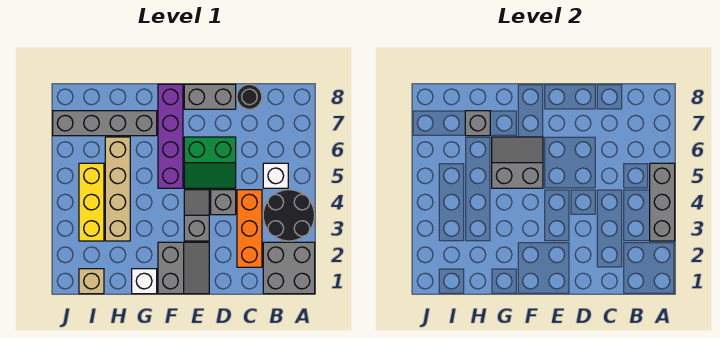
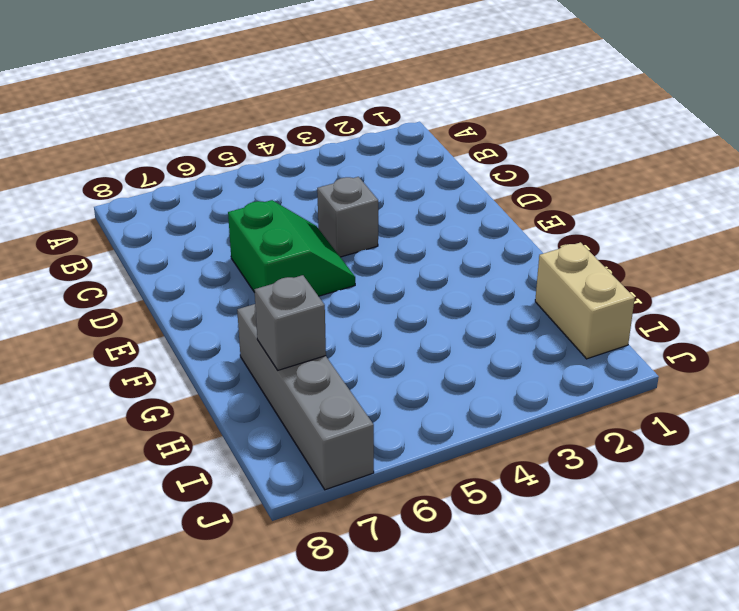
tan 1x2 brick [535,242,635,359] -> tan 1x1 brick [79,269,104,294]
none -> grey 2x2 brick [263,242,315,294]
none -> black 2x2 round brick [263,190,315,241]
none -> white 1x1 brick [263,163,288,188]

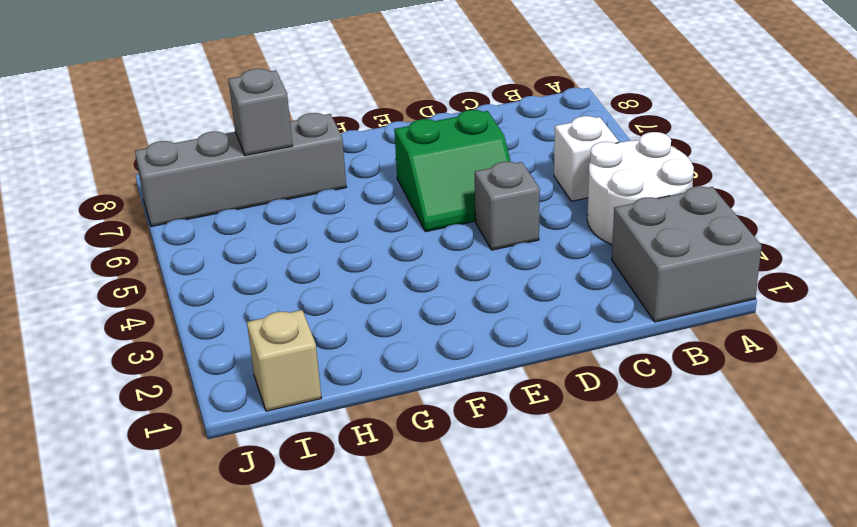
white 2x2 round brick [587,132,694,244] -> black 2x2 round brick [263,190,315,241]
none -> orange 1x3 brick [237,190,262,267]
none -> black 1x1 round brick [237,84,262,109]
none -> grey 1x2 brick [184,84,236,109]

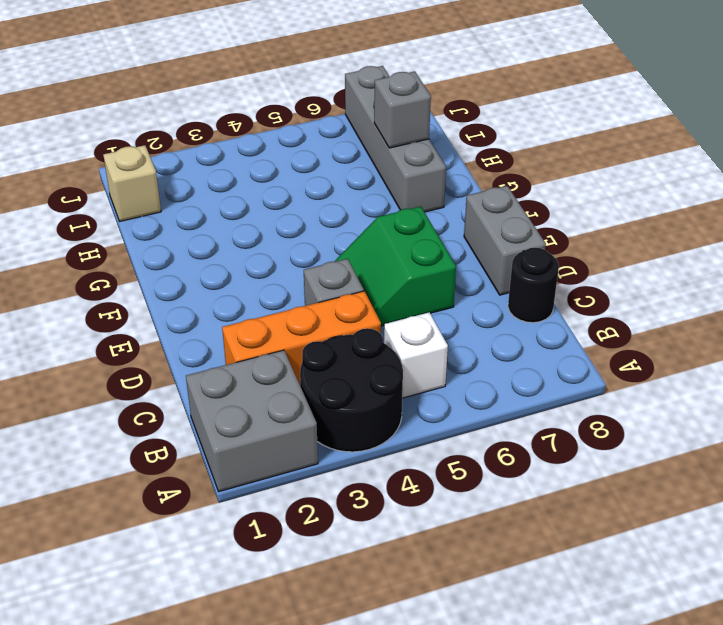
none -> grey 2x2 slope [158,242,209,294]
none -> grey 1x2 slope [184,190,209,241]
none -> purple 1x4 brick [158,84,183,188]

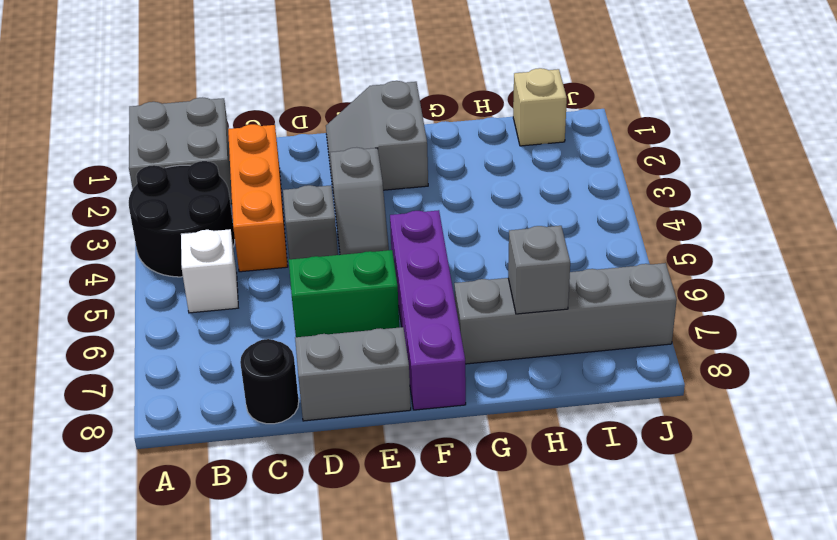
none -> white 1x1 brick [132,269,157,294]
none -> tan 1x4 brick [105,137,130,241]
none -> yellow 1x3 brick [79,163,104,241]

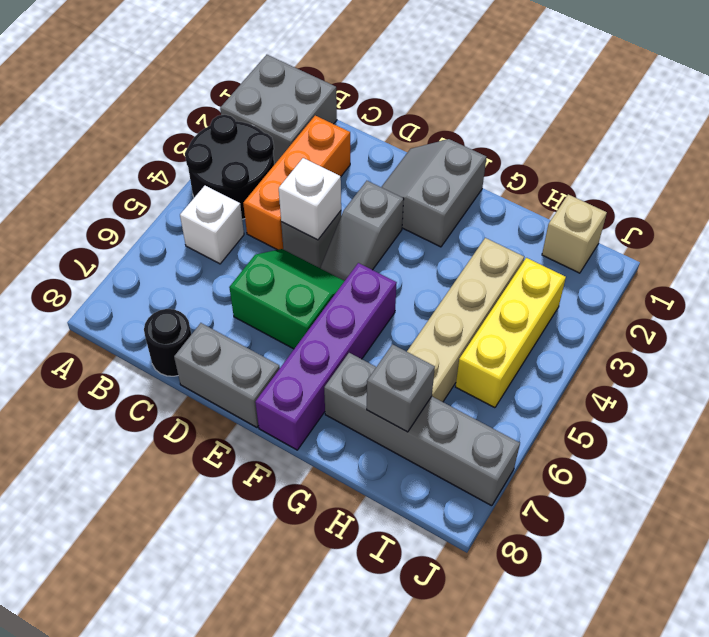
white 1x1 brick [279,158,341,240] -> white 1x1 brick moved to [132,269,157,294]
none -> grey 1x3 brick [650,163,675,241]
none -> grey 2x2 slope [492,137,543,188]

